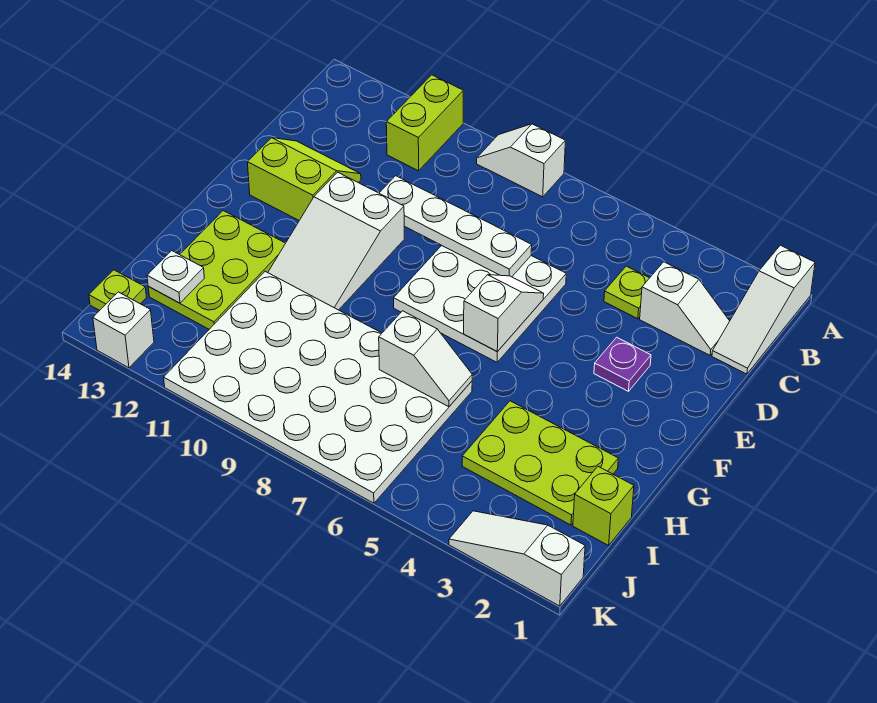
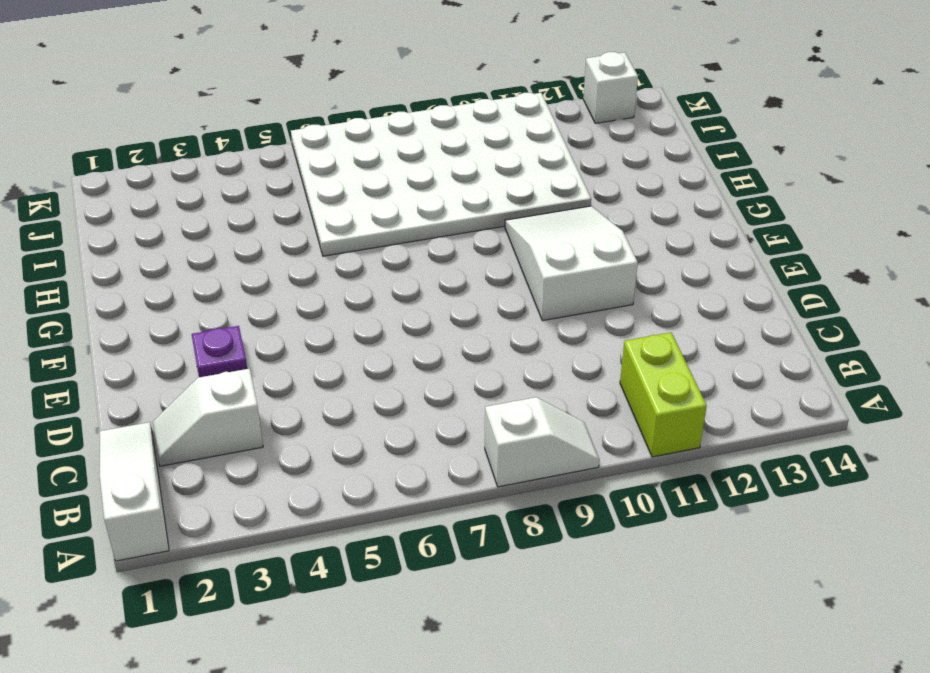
none -> lime 1x1 plate [604,266,649,319]
none -> white 3x3 plate [394,246,566,362]
none -> lime 2x2 slope [248,138,361,220]

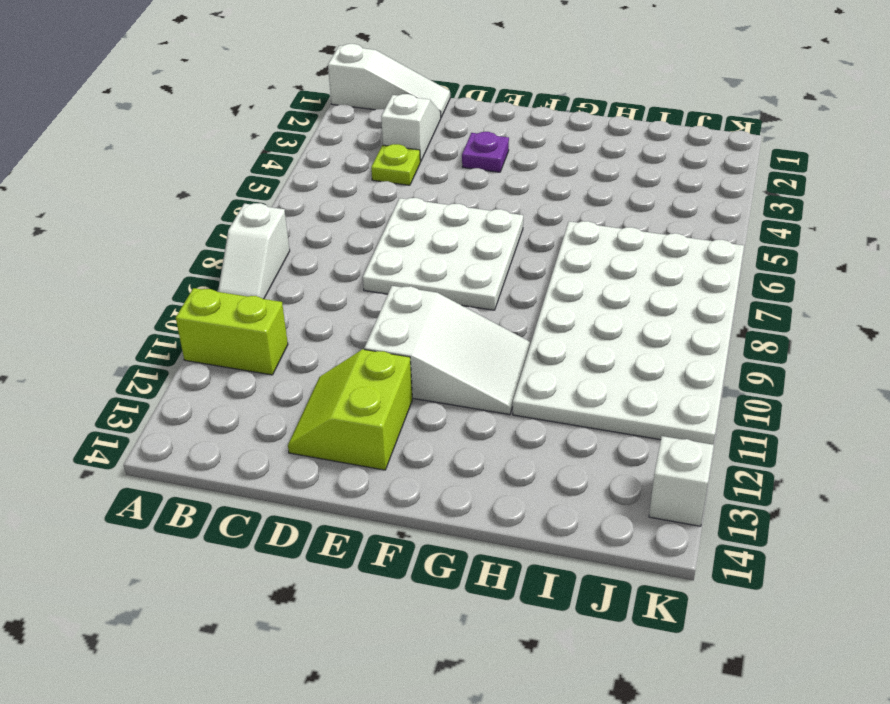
none -> lime 2x3 plate [148,211,286,329]
none -> lime 2x3 plate [462,401,618,525]
none -> lime 1x1 brick [573,467,634,545]

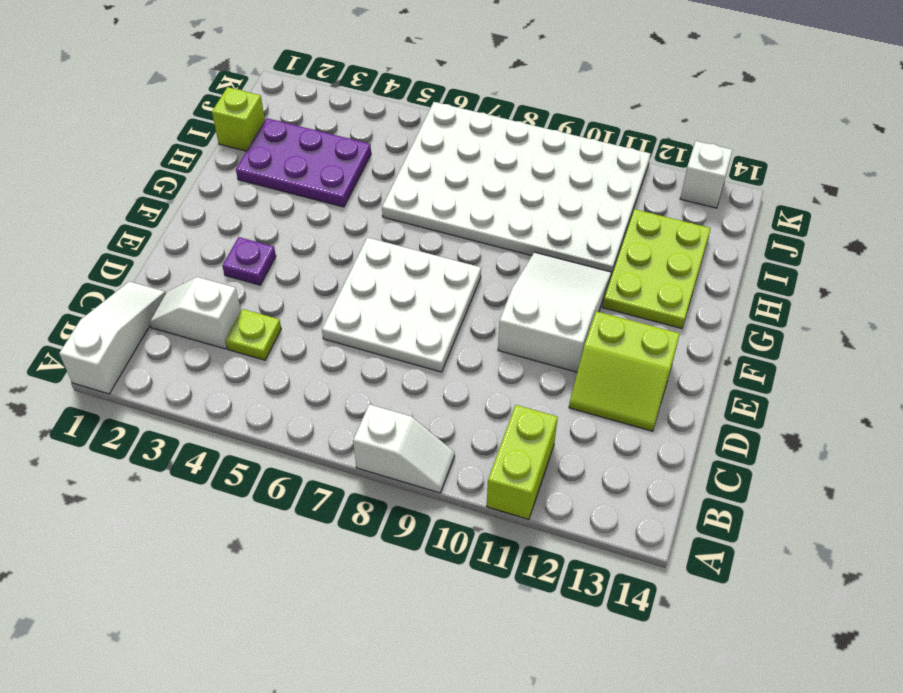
purple 2x3 plate [236,118,371,207] -> lime 2x3 plate [462,401,618,525]
none -> lime 1x1 plate [89,270,147,310]
none -> white 1x3 slope [449,511,585,606]
none -> white 1x4 plate [379,176,532,277]

